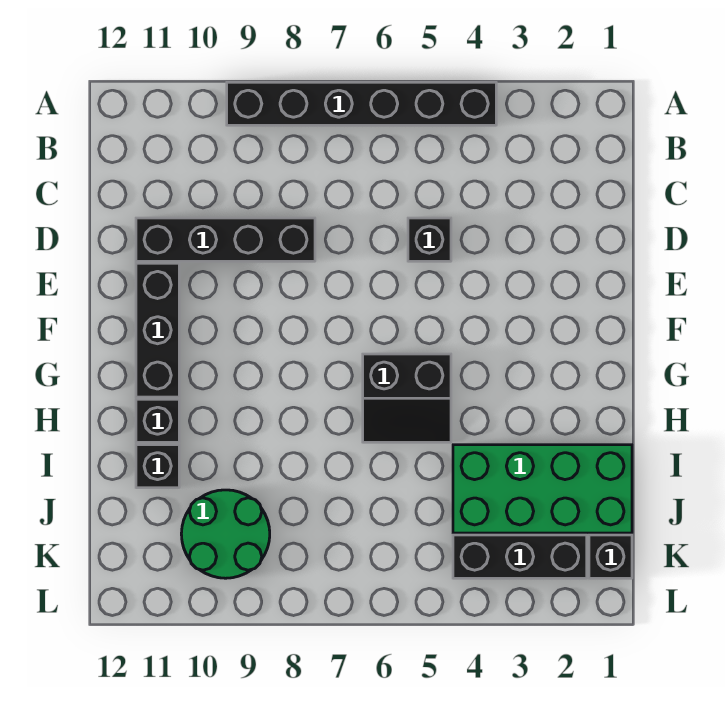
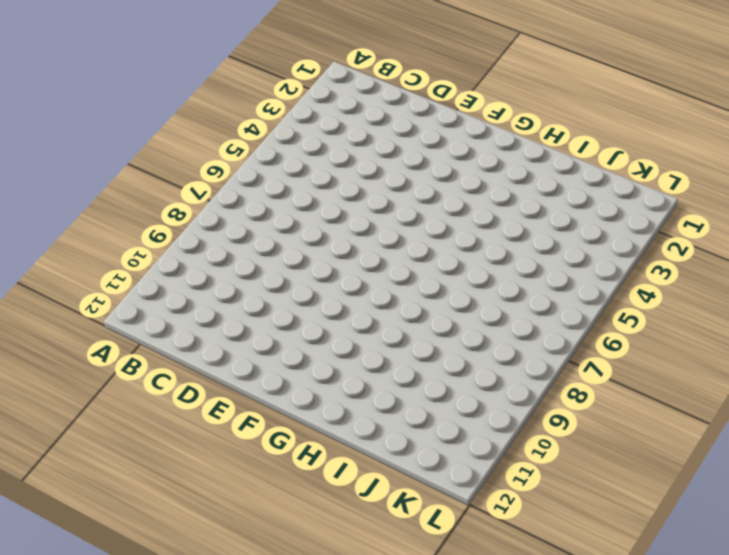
none -> black 1x6 brick [227,82,496,125]
none -> black 1x1 brick [408,218,451,261]

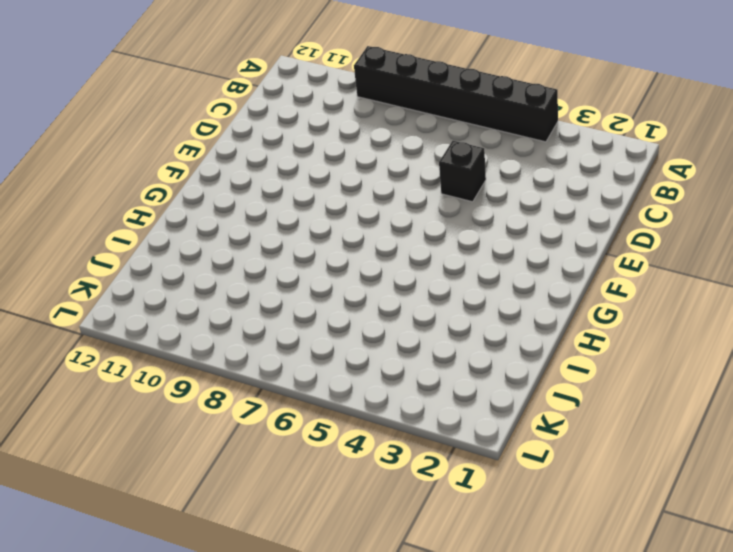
none -> black 1x4 brick [136,218,315,261]
none -> black 1x3 brick [136,263,179,397]

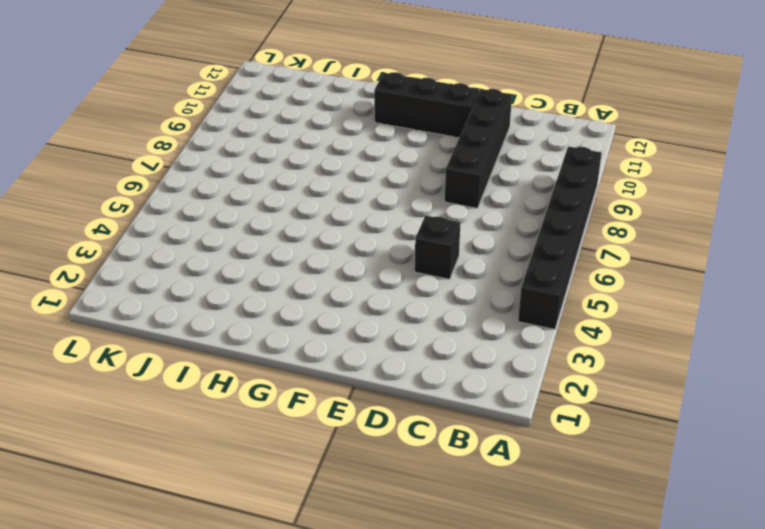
none -> black 2x2 slope [363,354,451,442]
none -> black 1x1 brick [136,399,179,442]

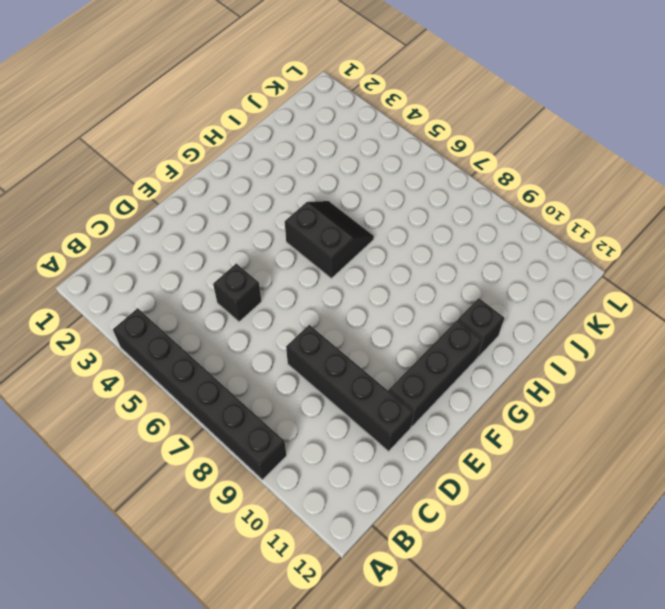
none -> green 2x4 brick [453,445,632,533]
none -> black 1x1 brick [136,445,179,488]

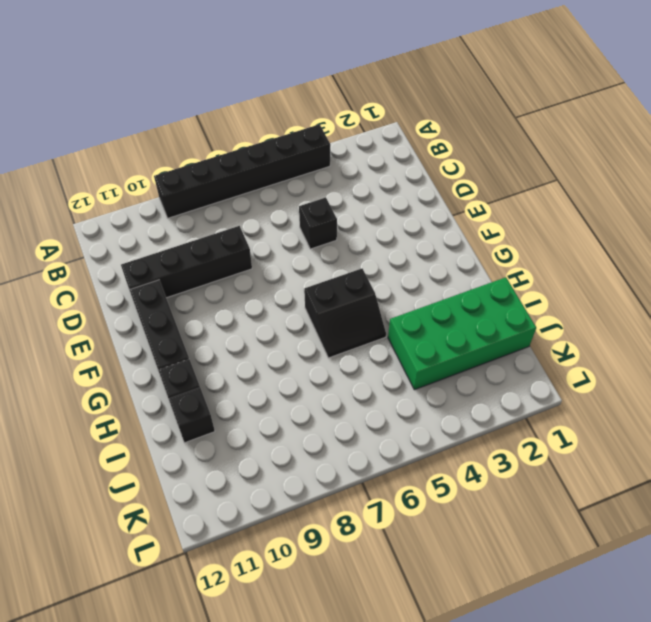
none -> green 2x2 round brick [181,490,270,578]
none -> black 1x1 brick [589,535,632,578]

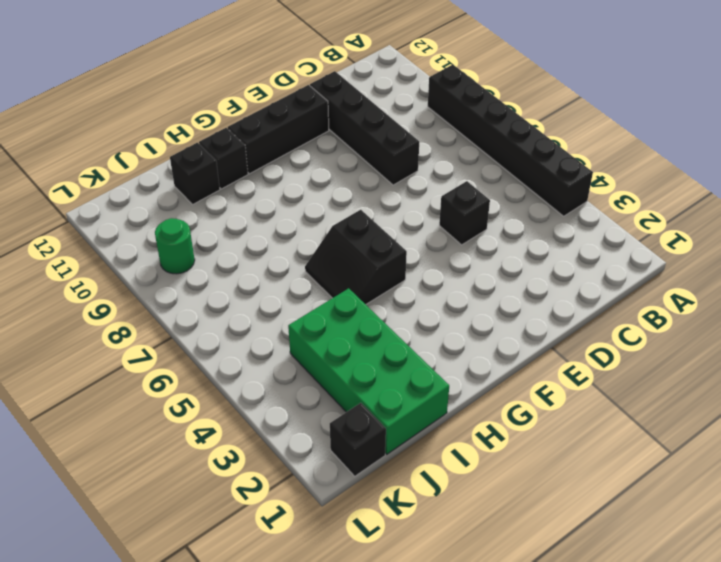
green 1x1 round brick [155,218,195,274] -> green 2x2 round brick [181,490,270,578]
none -> black 1x3 brick [453,535,587,578]

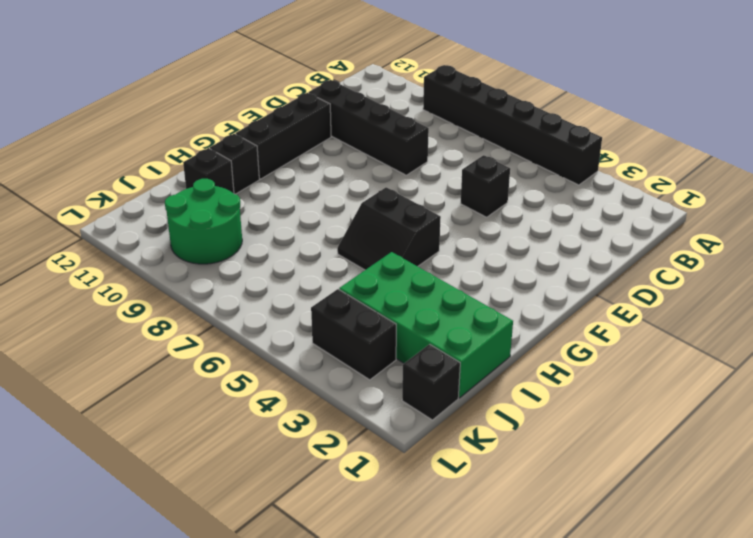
black 1x2 brick [311,289,396,380] -> black 1x3 brick [453,535,587,578]

